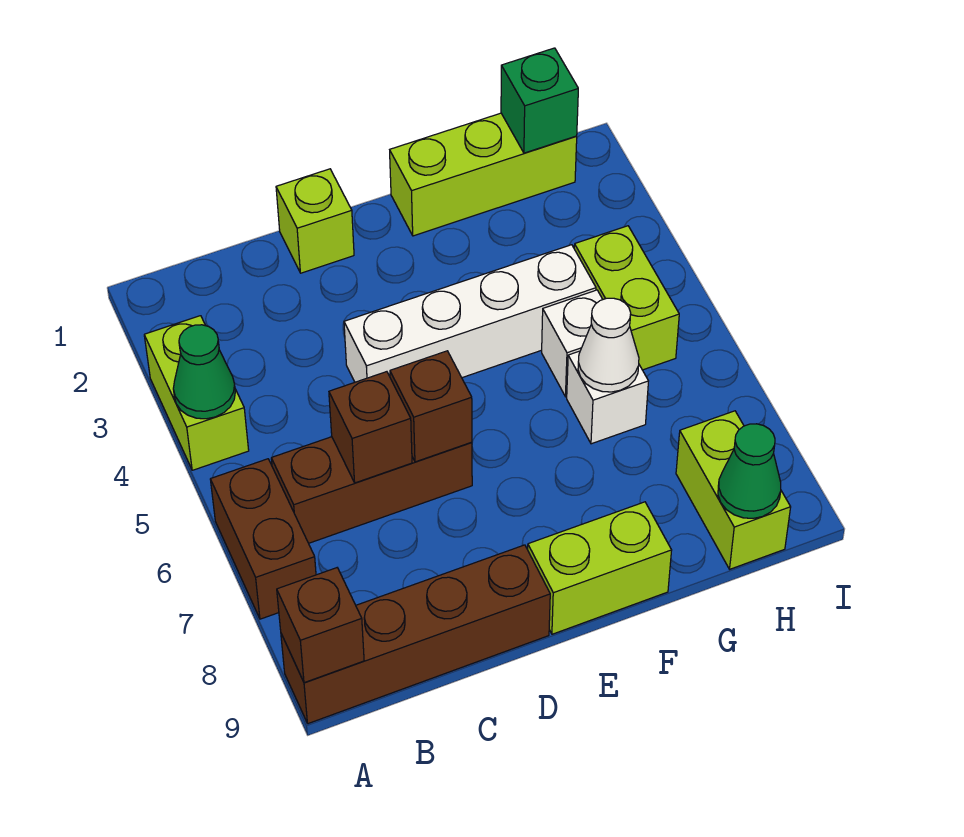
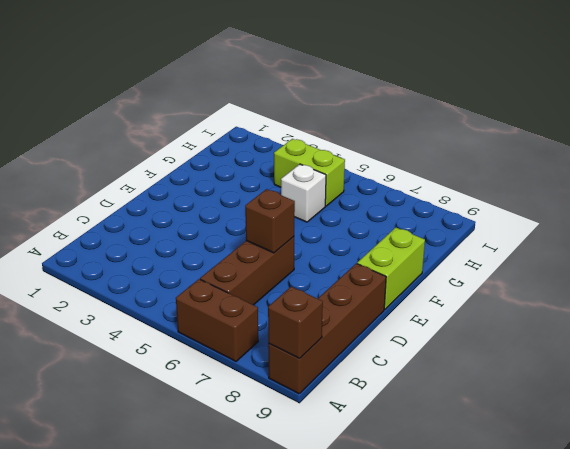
none -> lime 1x2 brick [144,316,249,470]
none -> lime 1x1 brick [276,169,354,273]
none -> white 1x4 brick [344,245,596,382]

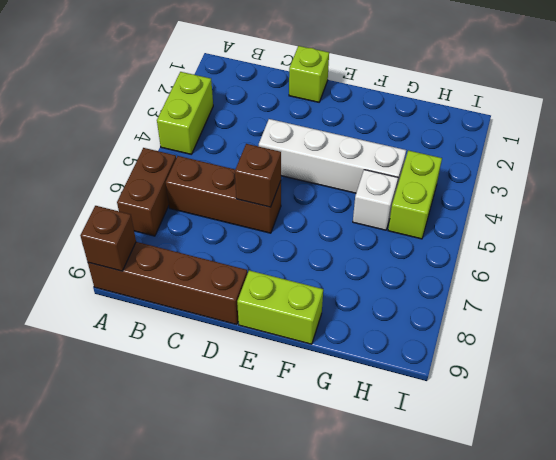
none -> lime 1x3 brick [390,113,577,236]
none -> white 1x1 brick [567,351,648,444]
none -> lime 1x2 brick [676,411,791,569]

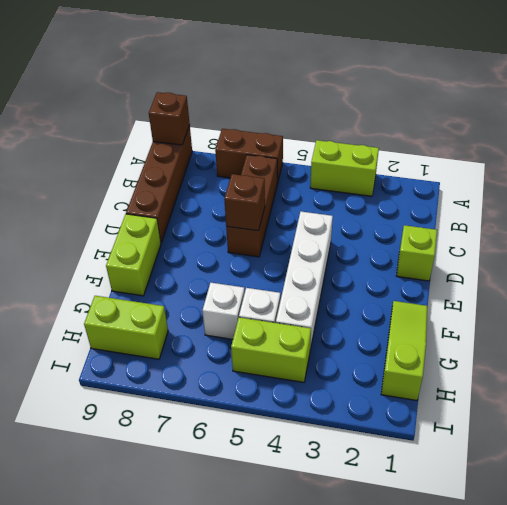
lime 1x3 slope [381,301,427,400] -> lime 1x3 brick [390,113,577,236]
none -> green 1x1 cone [173,325,235,419]
none -> brown 1x1 brick [329,372,412,483]
none -> white 1x1 cone [578,298,639,392]

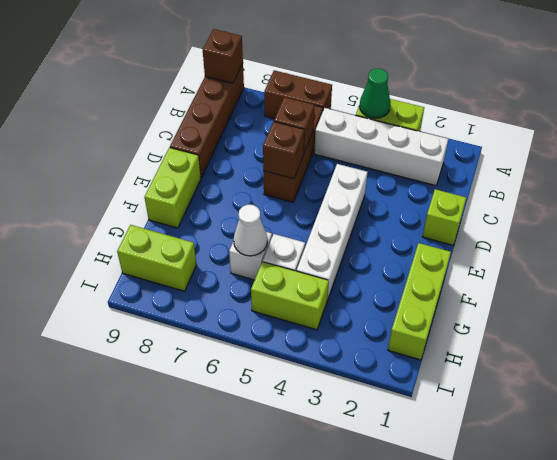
white 1x4 brick [314,108,448,186] -> none
none -> green 1x1 brick [501,48,578,153]
none -> green 1x1 cone [718,424,781,518]

